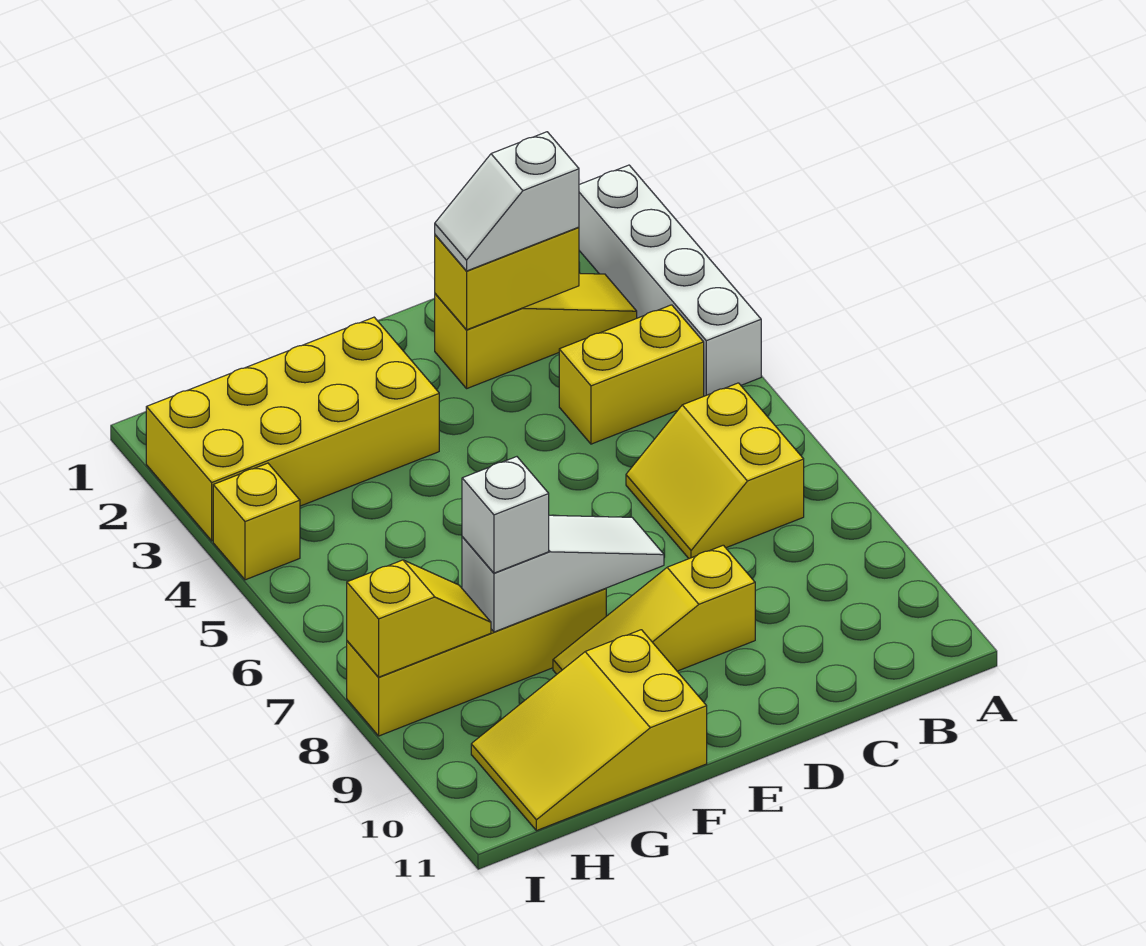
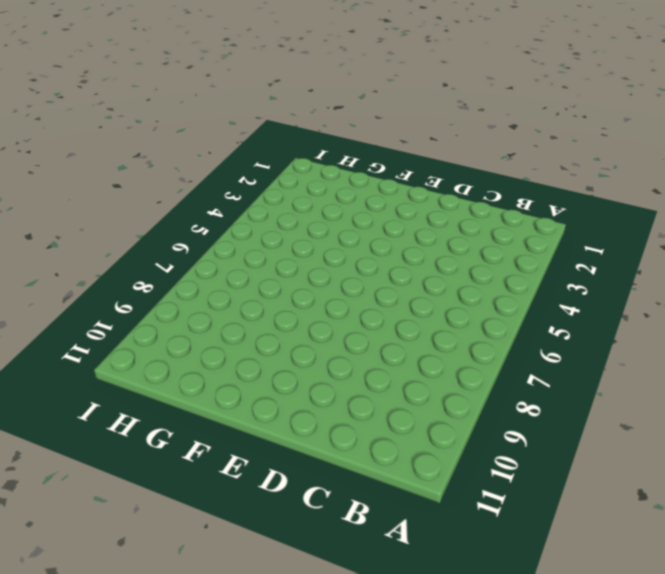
none -> white 1x4 brick [579,165,761,396]
none -> yellow 1x3 slope [435,273,637,388]
none -> yellow 1x2 brick [559,305,704,444]

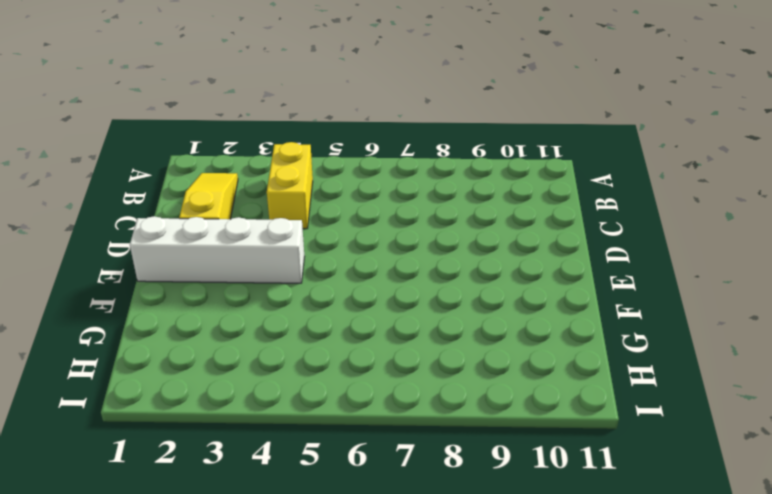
white 1x4 brick [130,216,304,283] -> white 1x4 brick moved to [579,165,761,396]
none -> yellow 2x2 slope [626,383,804,559]
none -> yellow 1x3 slope [553,545,755,674]
none -> yellow 2x4 brick [146,317,439,541]

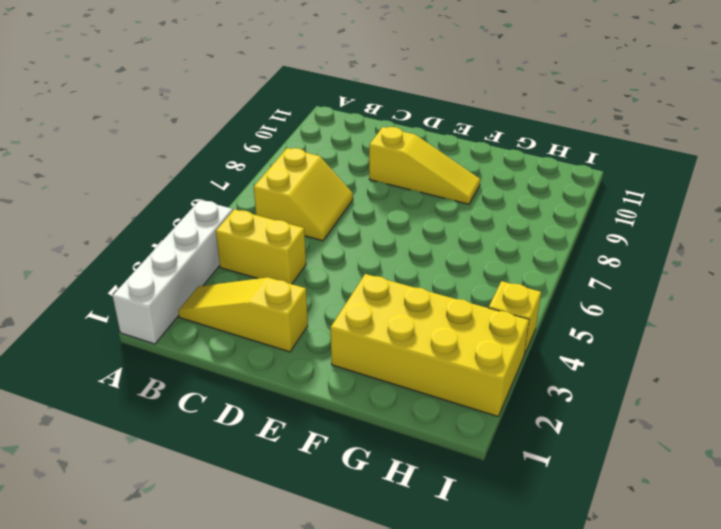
none -> yellow 1x4 brick [347,588,606,736]
none -> yellow 2x3 slope [471,630,707,831]
none -> yellow 1x2 brick [435,227,579,330]

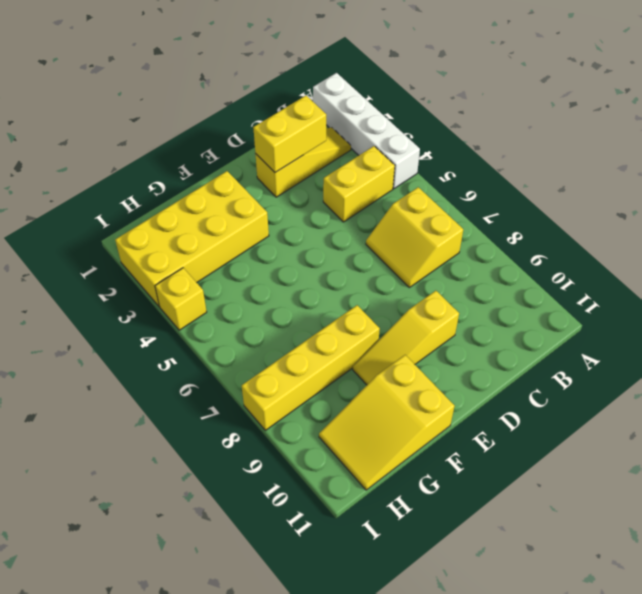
none -> white 1x3 slope [462,515,664,632]
none -> yellow 1x2 slope [347,560,491,677]
none -> white 1x2 slope [435,132,579,271]

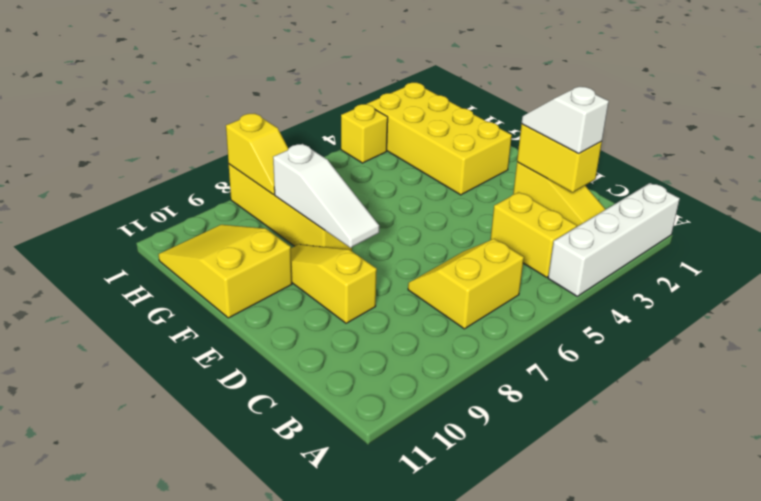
none -> white 1x1 brick [462,457,549,573]

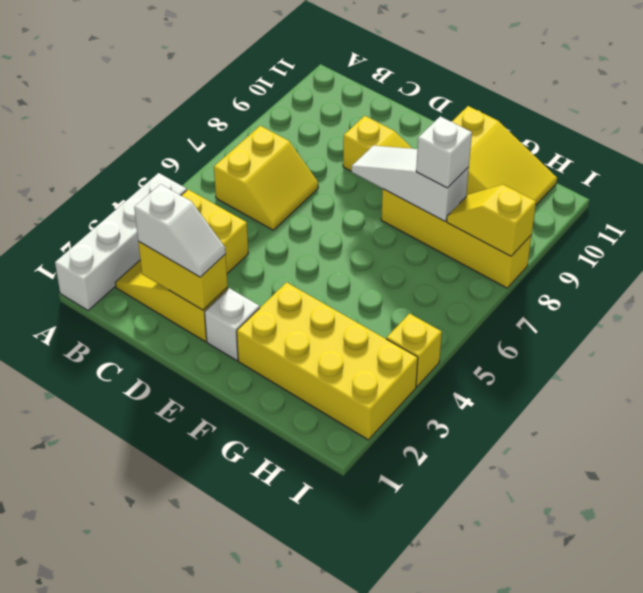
white 1x1 brick [205,288,260,360] -> none

